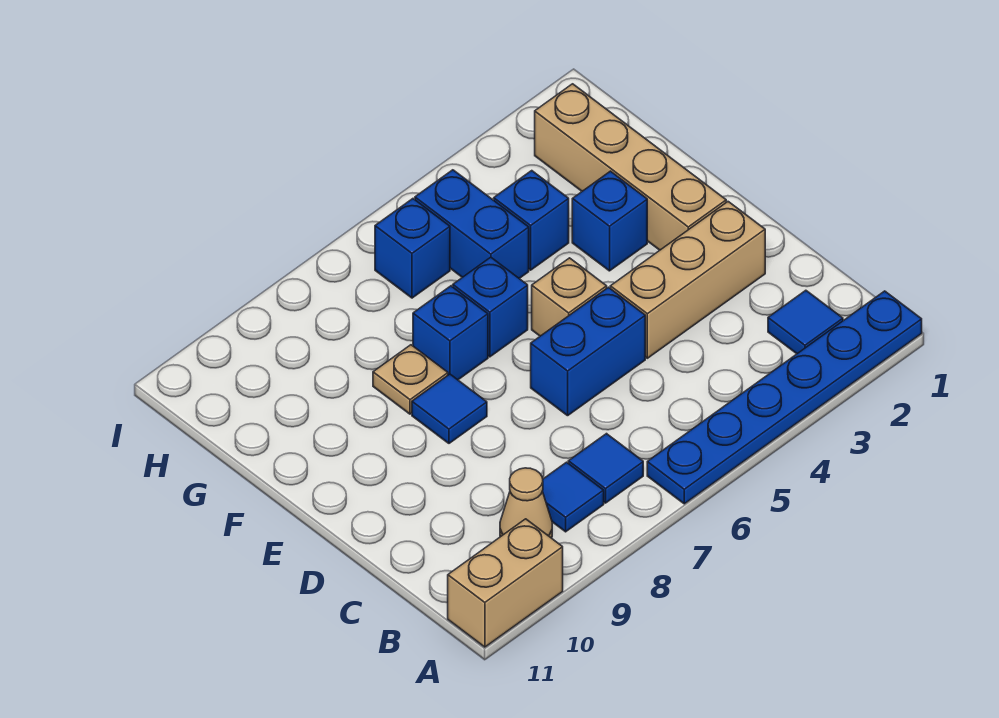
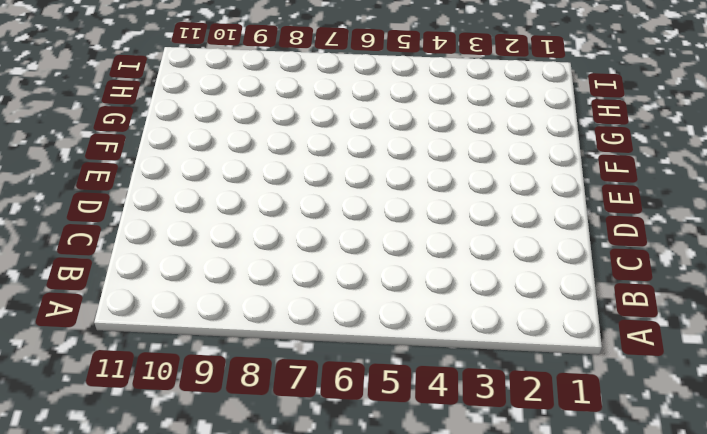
none -> blue 1x6 plate [647,291,922,504]
none -> tan 1x2 brick [448,519,563,647]
none -> blue 1x1 tile [768,290,843,354]

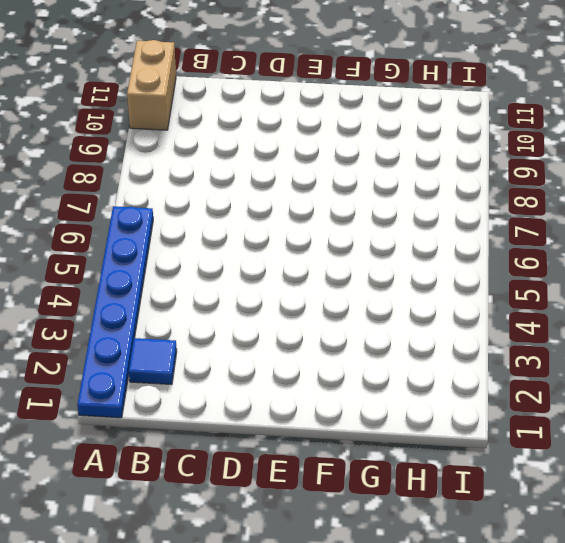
none -> blue 1x1 tile [568,434,643,503]
none -> blue 1x1 tile [543,462,604,532]
none -> tan 1x1 cone [500,468,552,538]

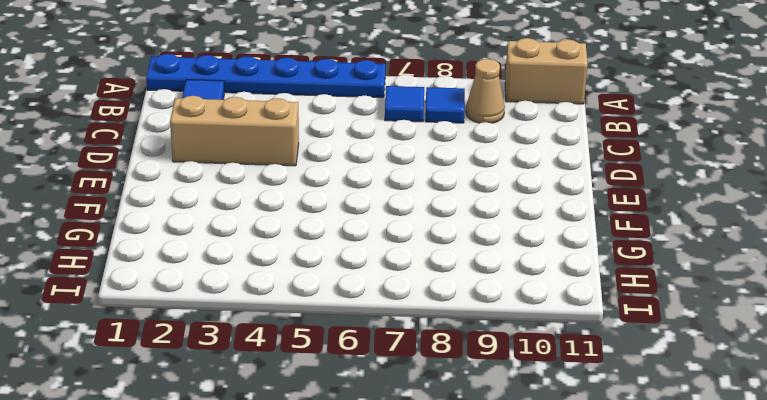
none -> blue 1x2 brick [531,287,645,416]
none -> tan 1x4 brick [535,84,726,250]
none -> tan 1x1 brick [532,258,607,336]

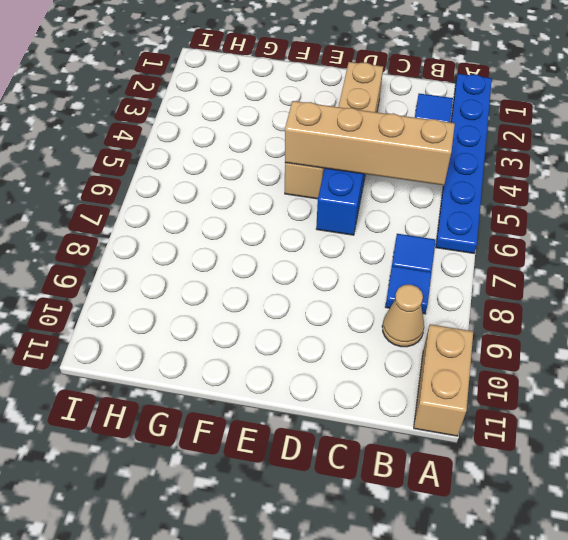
tan 1x4 brick [285,101,455,185] -> tan 1x4 brick moved to [535,84,726,250]
none -> blue 1x1 tile [412,374,487,443]
none -> blue 1x1 brick [572,171,647,271]
none -> blue 1x1 brick [453,257,528,357]

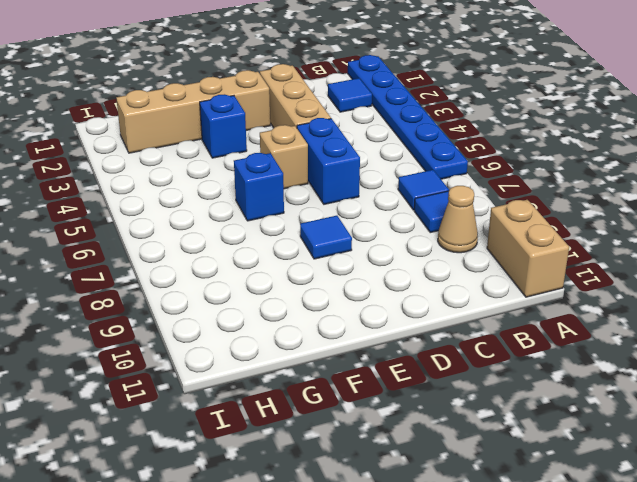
none -> blue 1x1 brick [413,286,488,380]
none -> tan 1x1 plate [373,345,448,414]
none -> blue 1x1 brick [494,171,569,270]

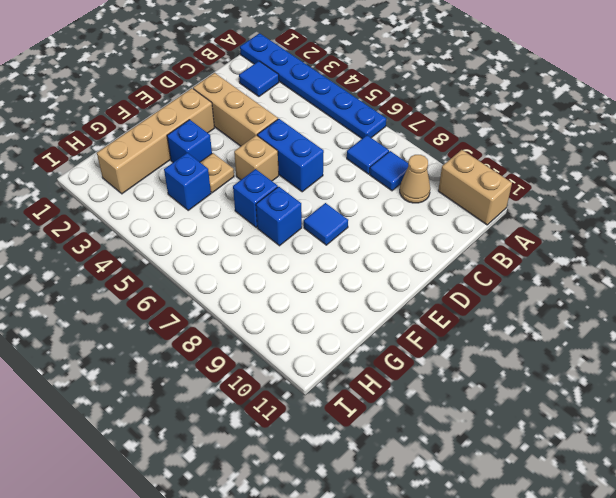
tan 1x1 plate [200,153,234,193] -> tan 1x1 plate moved to [373,345,448,414]
none -> blue 1x2 brick [415,170,529,279]
none -> blue 1x1 brick [375,199,450,298]

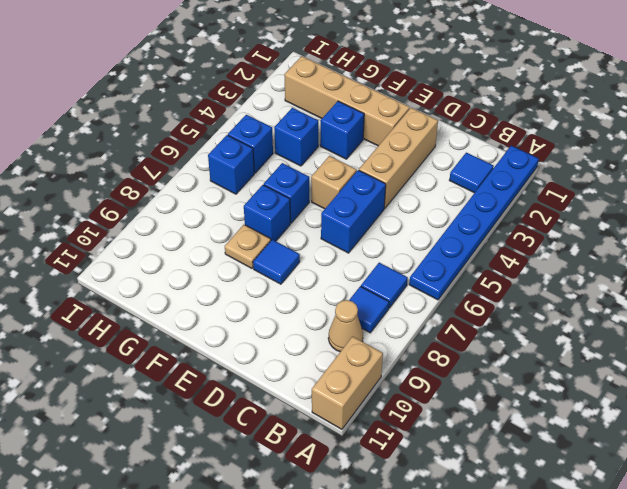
blue 1x1 brick [228,115,273,173] -> blue 1x2 brick [415,170,529,279]

